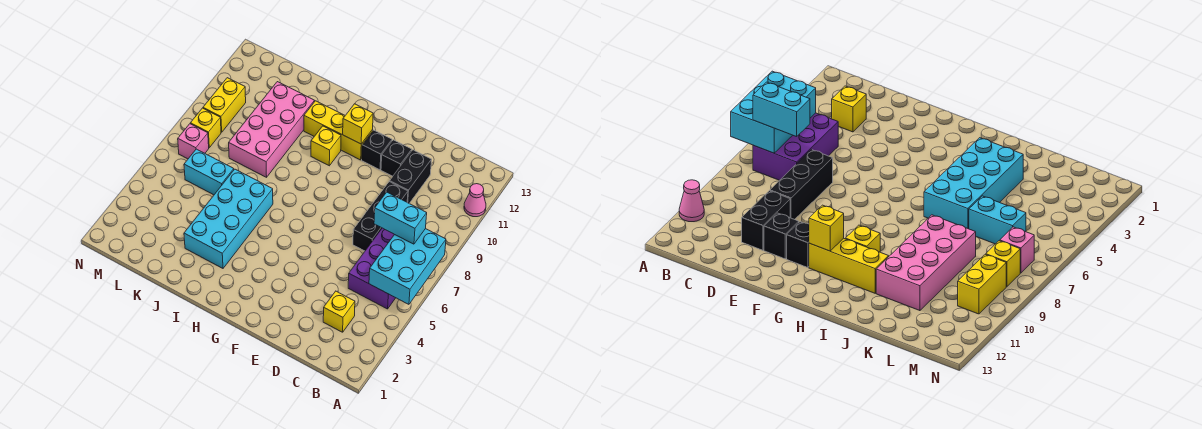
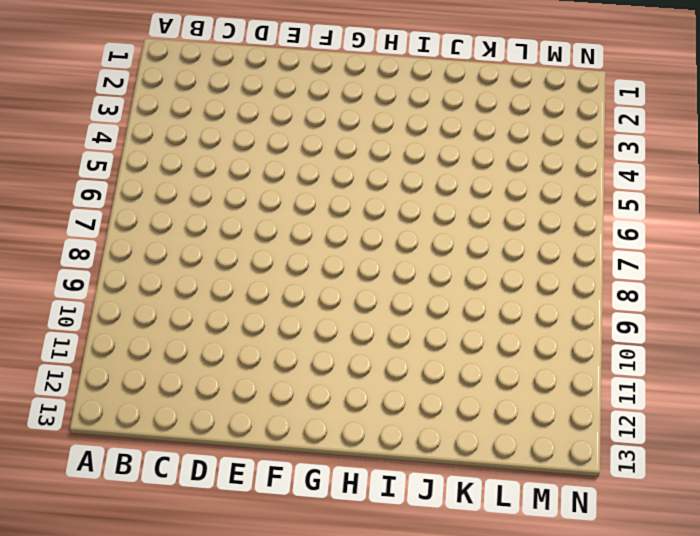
none -> pink 1x1 cone [464,184,486,217]
none -> purple 2x3 brick [348,228,395,309]
none -> yellow 1x1 brick [323,291,355,332]

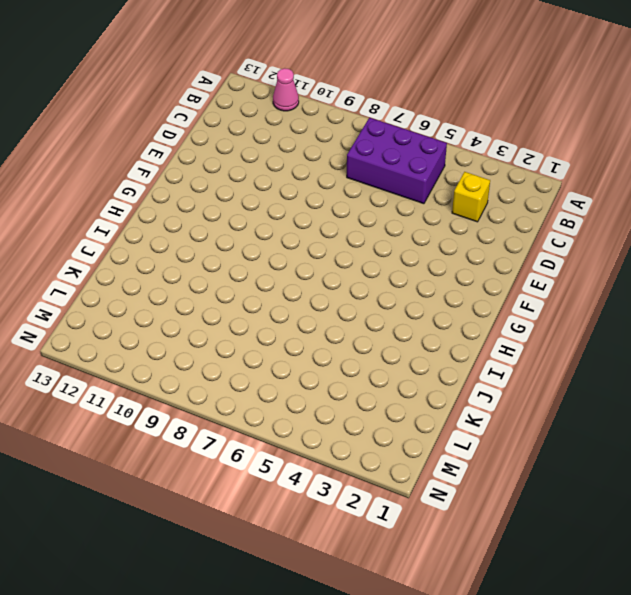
none -> black 1x3 brick [353,181,408,251]
none -> black 1x2 brick [390,150,432,203]
none -> black 1x1 brick [381,140,412,176]

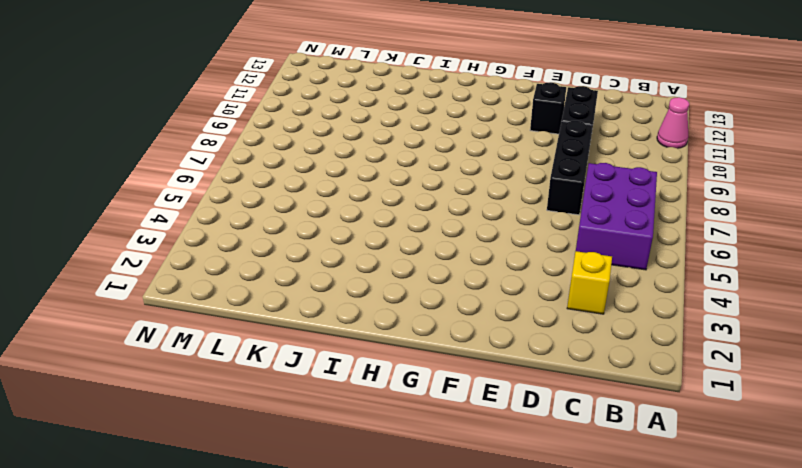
none -> black 1x1 brick [362,130,392,170]
none -> yellow 1x3 brick [304,101,373,160]
none -> yellow 1x1 brick [311,126,341,166]

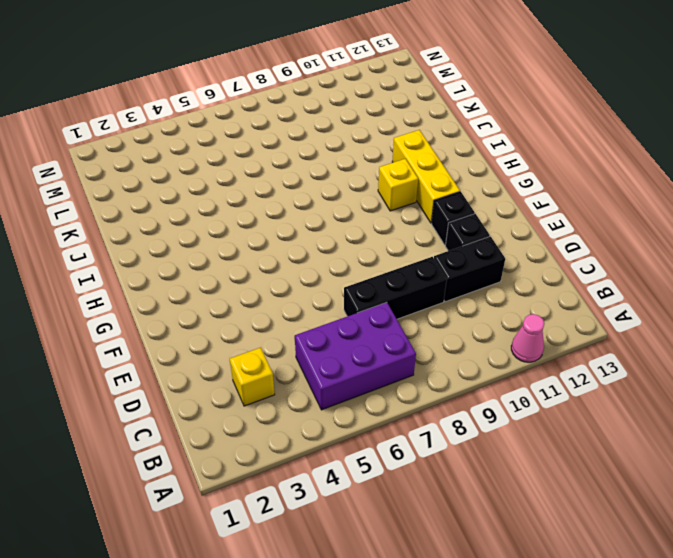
none -> cyan 2x4 brick [184,169,273,268]
none -> pink 2x4 brick [229,82,315,177]
none -> cyan 1x2 brick [184,149,234,195]

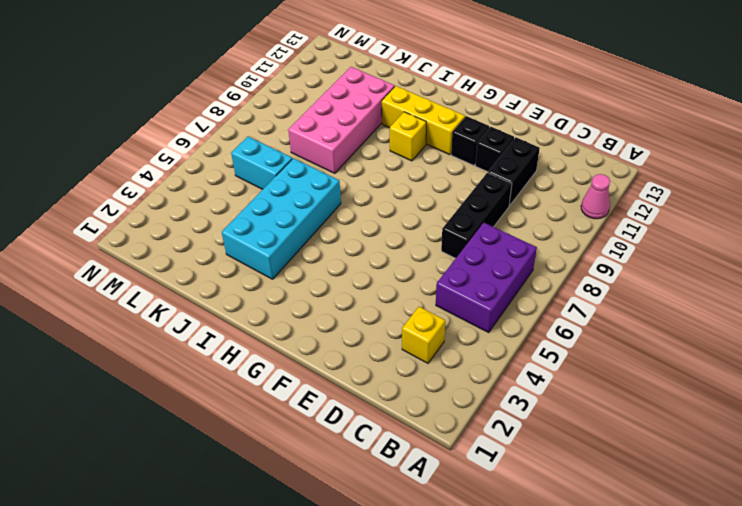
none -> pink 1x1 brick [178,124,209,159]
none -> yellow 1x1 brick [190,108,221,148]
none -> yellow 1x2 brick [203,78,246,132]

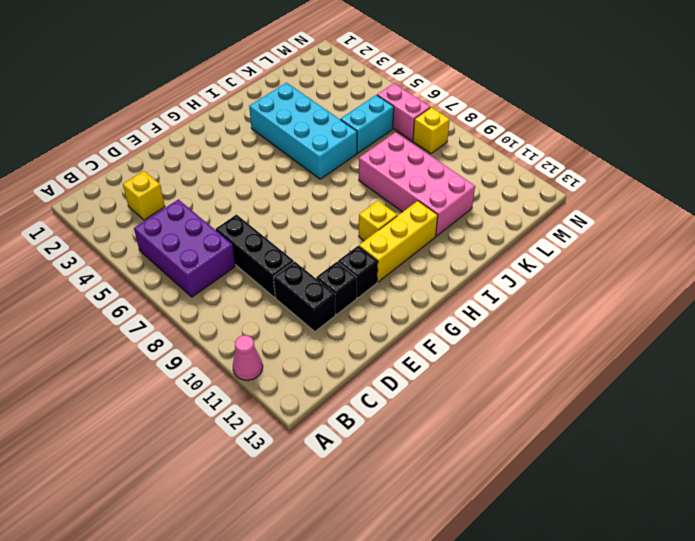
pink 1x2 brick [377,83,430,141] -> pink 1x1 brick [178,124,209,159]
none -> yellow 1x2 brick [203,78,246,132]
none -> cyan 2x3 brick [369,229,446,304]
none -> yellow 1x1 brick [343,104,373,144]

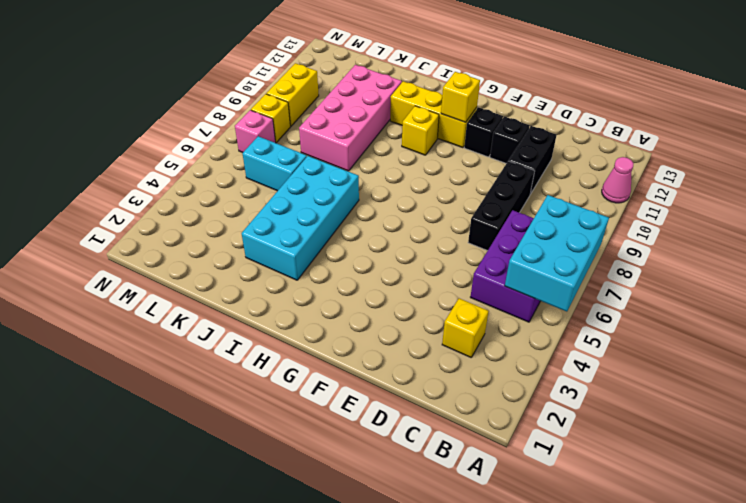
none -> cyan 1x2 brick [374,192,427,244]

